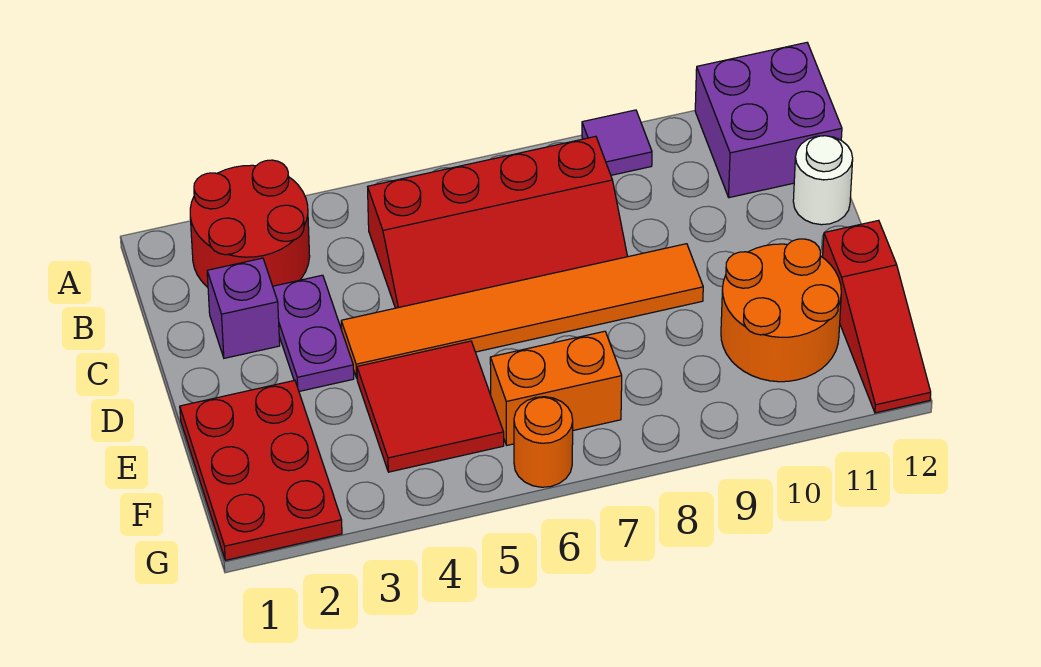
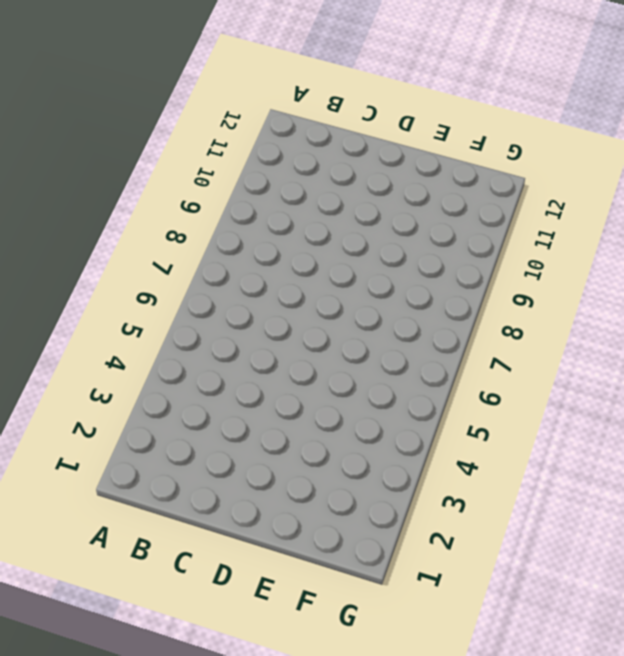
none -> red 2x2 round brick [190,160,310,287]
none -> purple 1x1 tile [582,110,652,175]
none -> purple 2x2 brick [695,43,842,198]

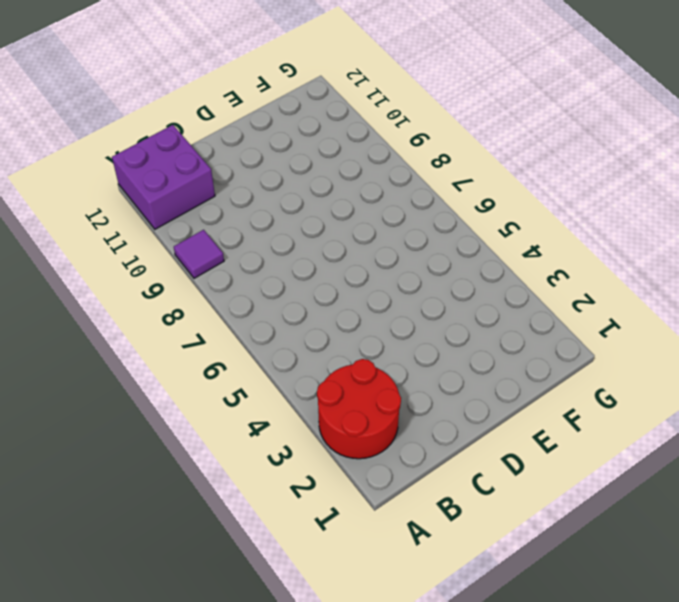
none -> red 2x4 slope [368,136,628,308]
none -> purple 1x1 brick [207,258,280,358]
none -> purple 1x2 plate [273,275,354,391]

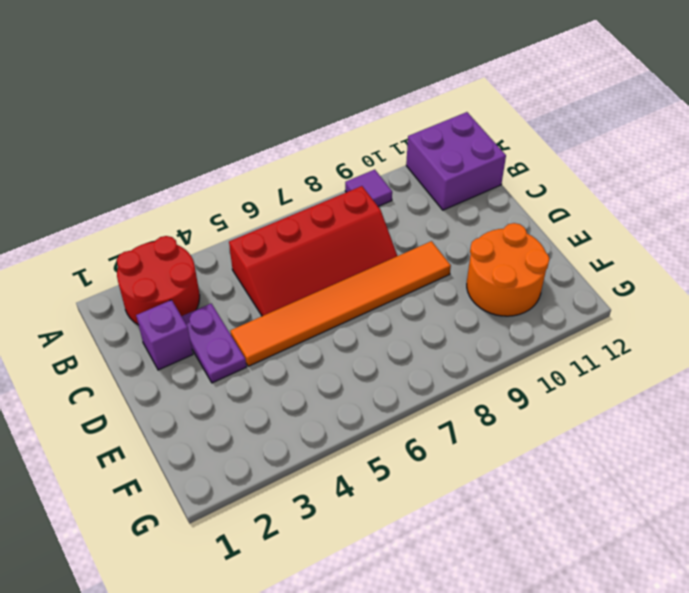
none -> white 1x1 round brick [793,136,853,225]
none -> red 2x3 plate [180,380,342,560]
none -> red 2x2 tile [357,341,504,472]

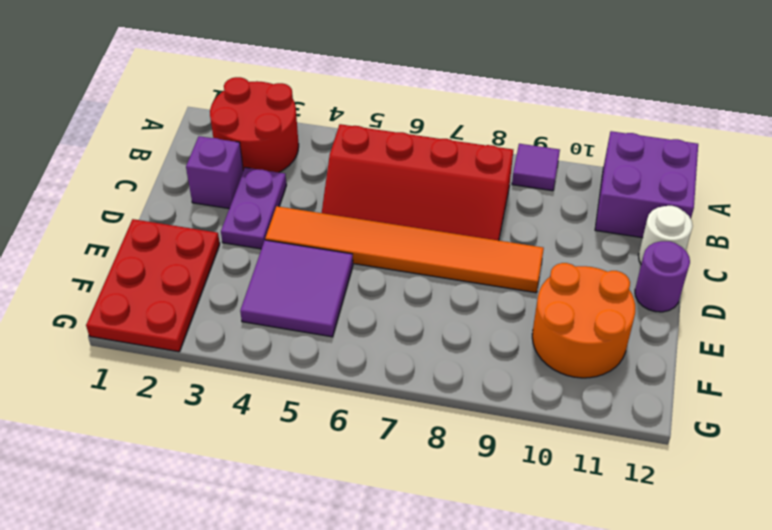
purple 1x1 round brick [635,241,690,312] -> none
purple 2x2 tile [240,240,353,337] -> red 2x2 tile [357,341,504,472]
none -> red 1x3 slope [823,220,931,413]
none -> orange 1x2 brick [490,331,622,445]
none -> orange 1x1 round brick [514,397,573,487]

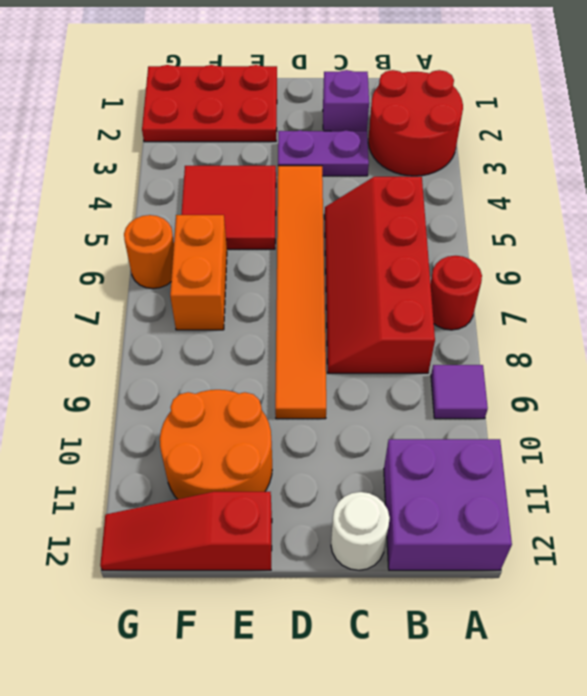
red 1x1 round brick [430,256,482,330] -> none

